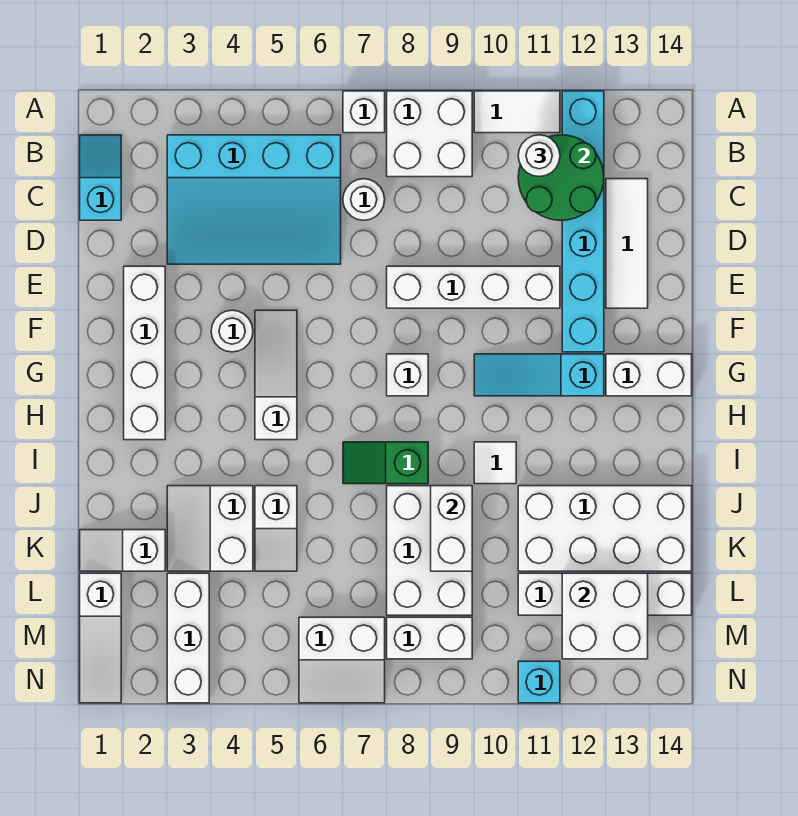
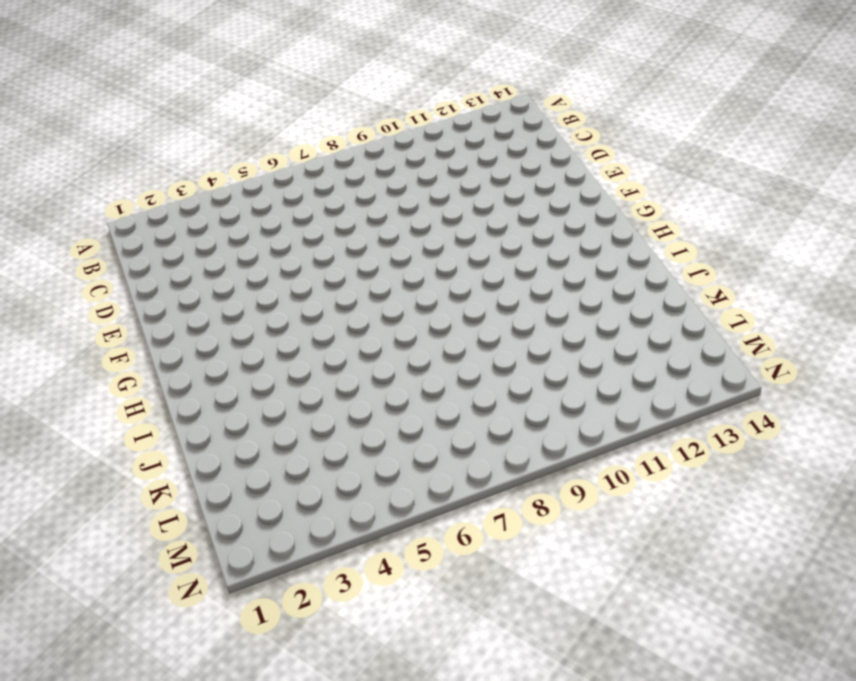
none -> white 1x1 brick [343,91,385,133]
none -> white 2x2 brick [387,91,472,177]
none -> white 1x2 tile [474,91,560,133]
none -> cyan 1x6 brick [562,91,604,352]

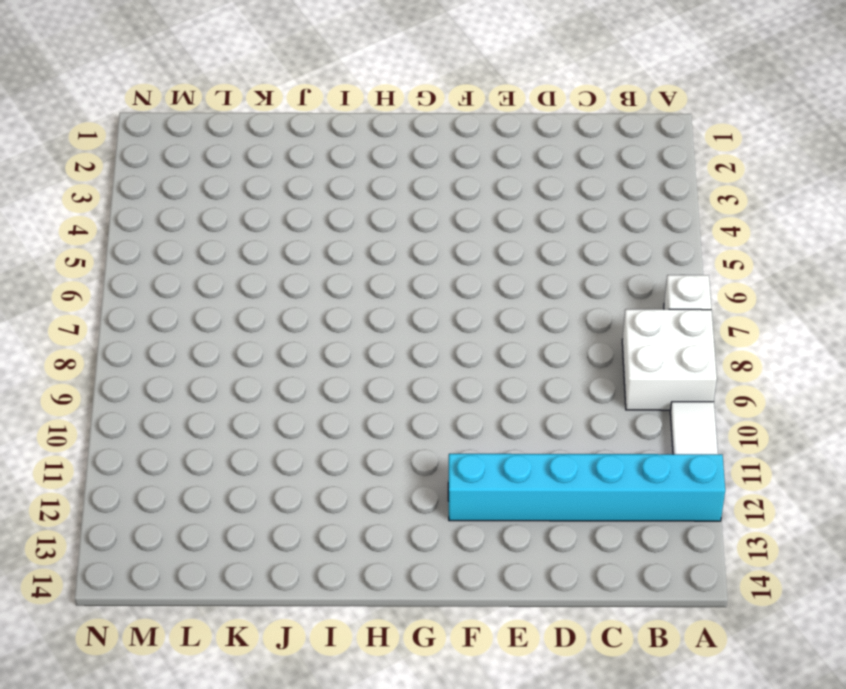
none -> cyan 1x2 slope [80,135,121,220]
none -> cyan 3x4 slope [167,135,341,264]
none -> white 1x1 round brick [343,179,385,220]
none -> white 1x3 tile [606,179,648,308]

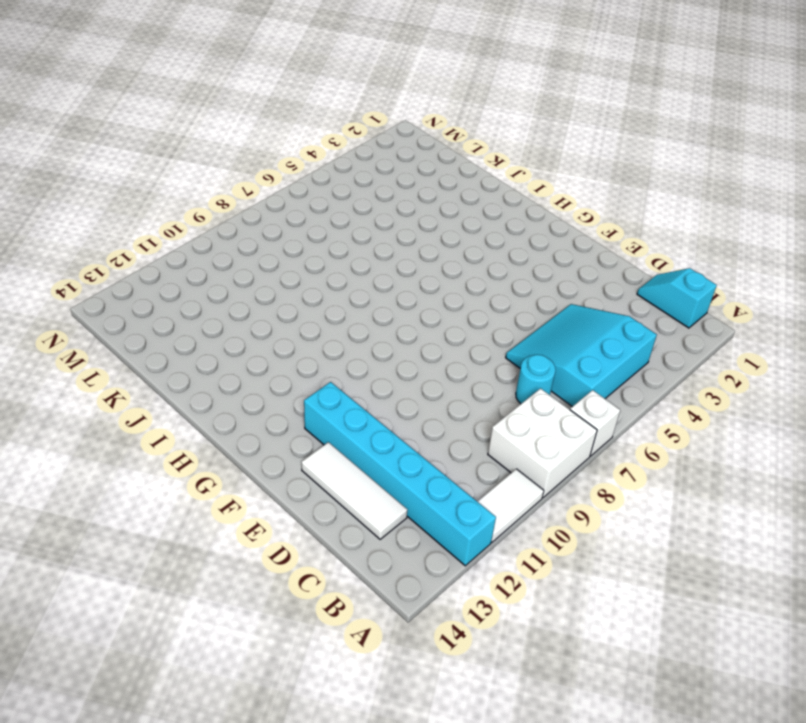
cyan 1x2 slope [637,268,717,328] -> cyan 1x2 slope turned to [80,135,121,220]
cyan 3x3 slope [506,304,657,407] -> cyan 3x4 slope [167,135,341,264]
cyan 1x1 round brick [516,355,556,404] -> white 1x1 round brick [343,179,385,220]
none -> white 1x4 brick [124,266,165,440]
none -> white 1x4 brick [387,266,560,308]
none -> white 1x1 round brick [211,310,253,352]
none -> white 1x3 slope [255,310,297,440]

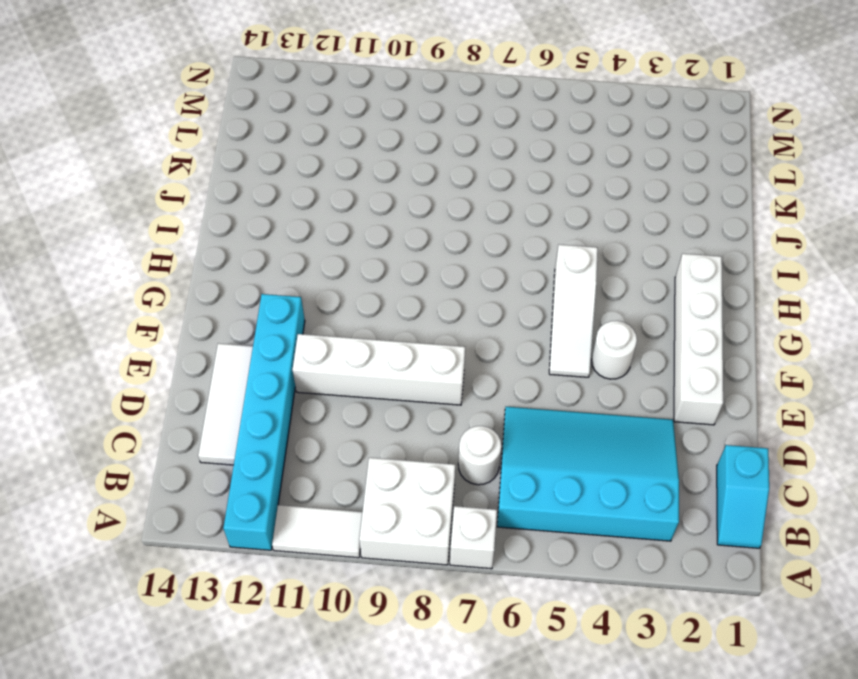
none -> white 1x1 brick [387,354,428,396]
none -> cyan 1x3 slope [474,354,604,396]
none -> white 1x2 brick [606,354,692,396]
none -> green 1x2 slope [343,442,428,484]

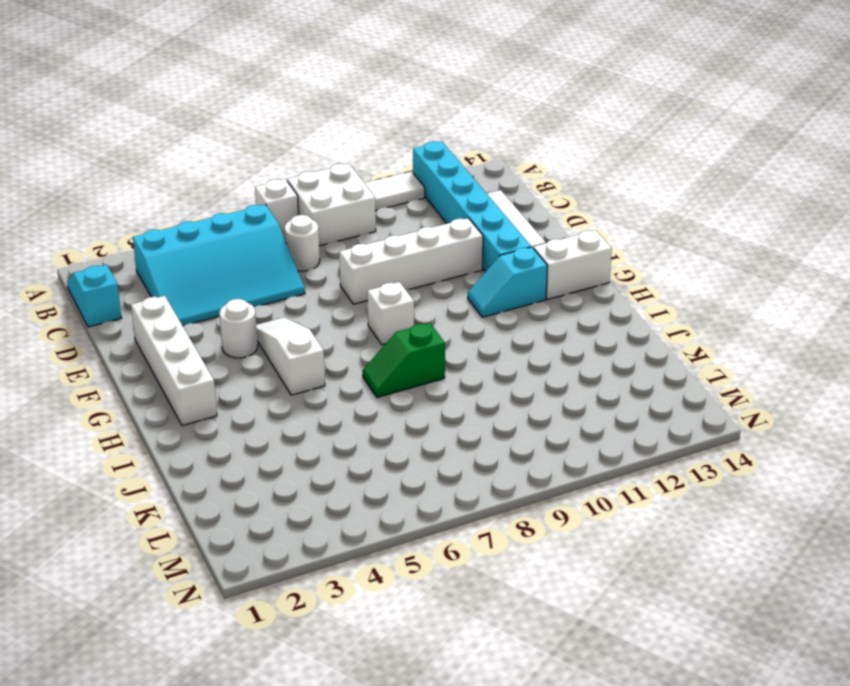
cyan 1x2 slope [468,247,547,317] -> cyan 1x3 slope [474,354,604,396]
none -> white 1x1 tile [474,442,516,484]
none -> white 2x2 slope [167,486,253,571]
none -> white 1x2 slope [255,486,297,571]
none -> white 2x3 brick [387,486,472,615]

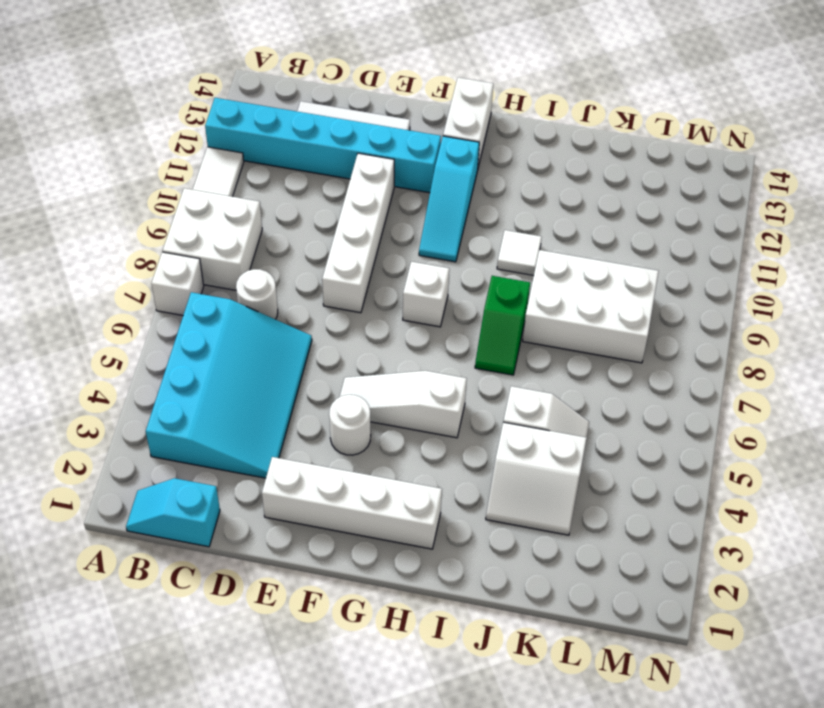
none -> white 2x4 brick [518,486,692,571]
none -> white 1x2 slope [80,530,165,571]
none -> white 1x3 slope [80,573,121,703]
none -> white 1x3 brick [167,573,209,703]

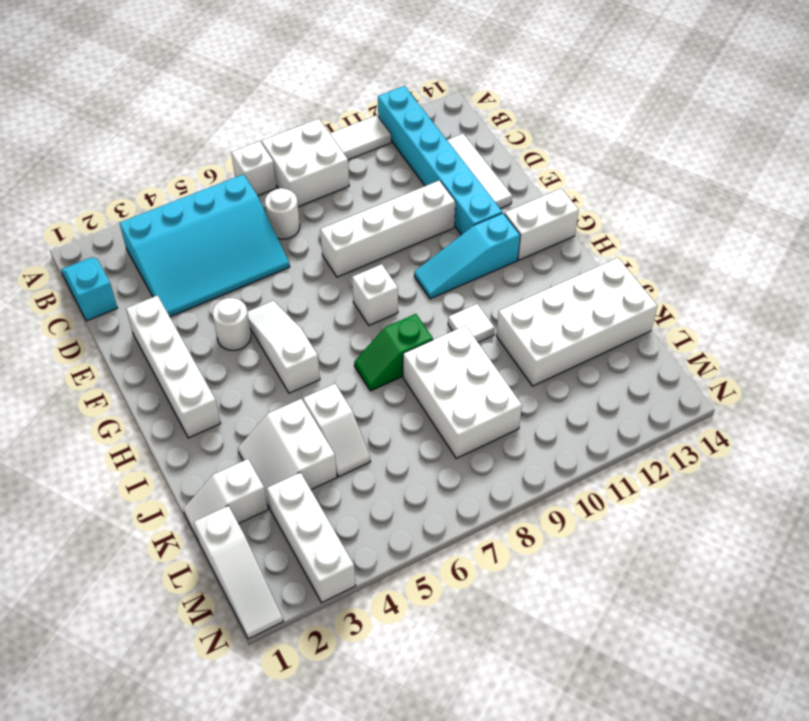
none -> white 1x4 brick [518,573,692,615]
none -> white 2x2 slope [299,617,385,703]
none -> white 1x2 brick [387,617,472,659]
none -> cyan 1x1 brick [518,661,560,703]

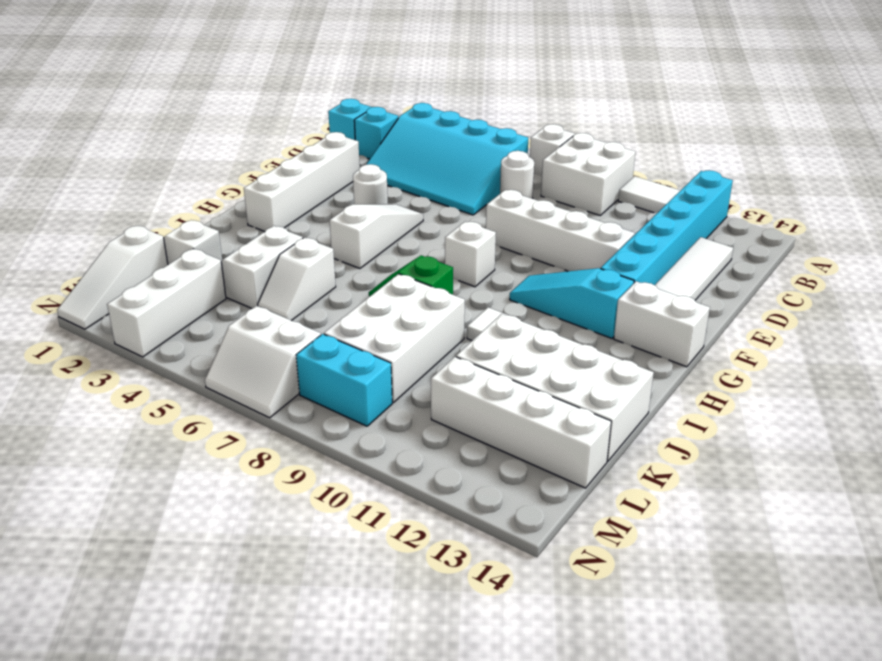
cyan 1x1 brick [354,107,398,159] -> cyan 1x1 brick moved to [518,661,560,703]
cyan 1x2 brick [296,334,392,426] -> white 1x2 brick [387,617,472,659]
none -> green 2x2 round brick [518,135,604,220]
none -> white 1x2 brick [431,486,472,571]
none -> white 2x2 brick [562,573,648,659]
none -> white 1x1 round brick [518,135,560,177]

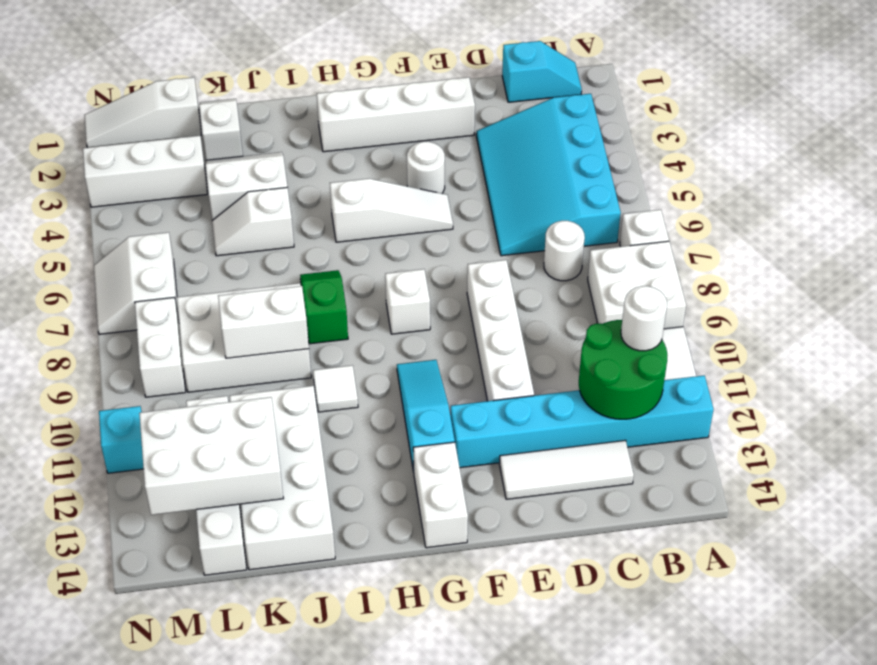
white 2x3 brick [139,397,284,515] -> white 2x2 brick [562,573,648,659]

